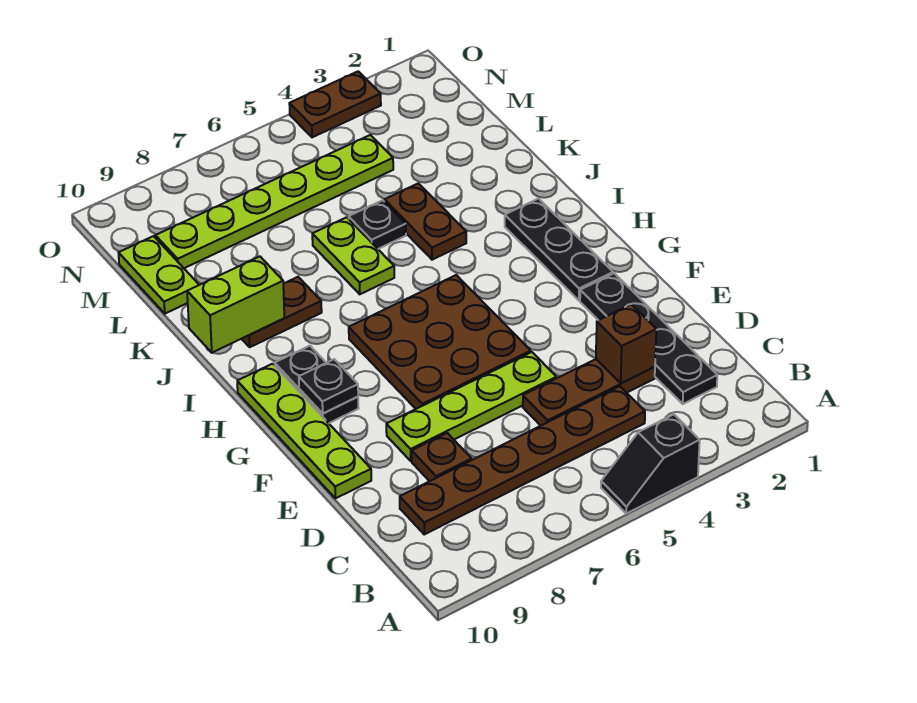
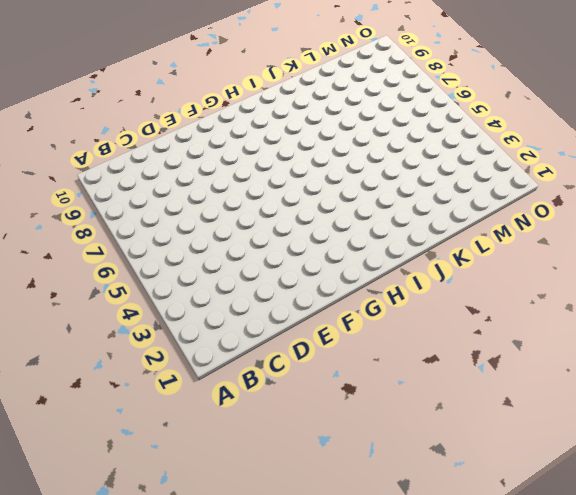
none -> black 1x2 slope [601,414,700,514]
none -> black 1x4 plate [580,273,717,404]
none -> brown 1x6 plate [400,386,645,534]

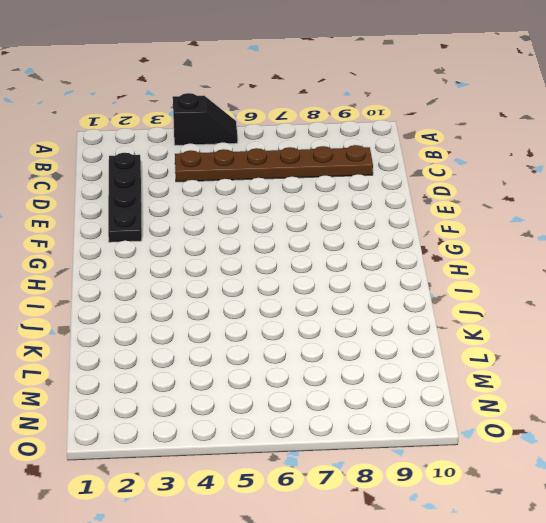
none -> brown 1x3 plate [523,359,655,426]
none -> brown 1x1 plate [412,433,472,481]
none -> lime 1x4 plate [386,352,556,461]

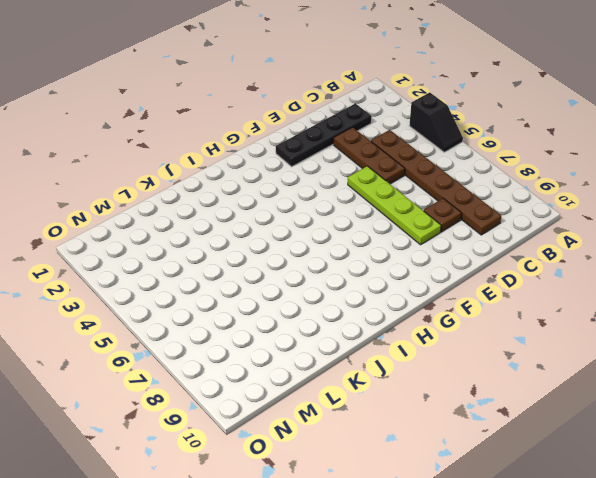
none -> lime 1x4 plate [237,364,371,498]
none -> brown 3x3 plate [349,275,531,409]
none -> black 1x3 plate [505,199,613,300]

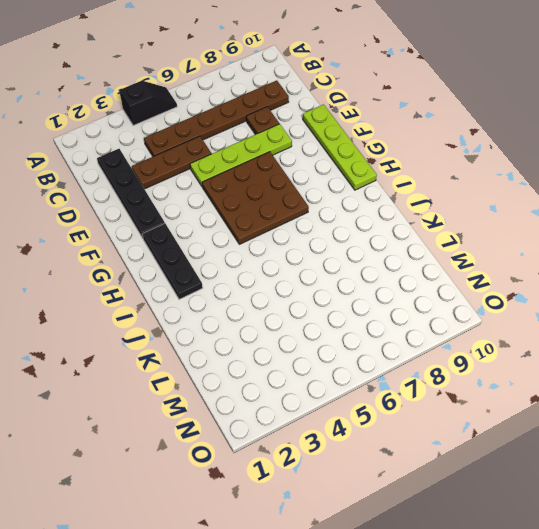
none -> black 1x2 plate [275,346,359,423]
none -> brown 1x2 plate [384,183,466,260]
none -> lime 1x2 plate [312,217,394,294]

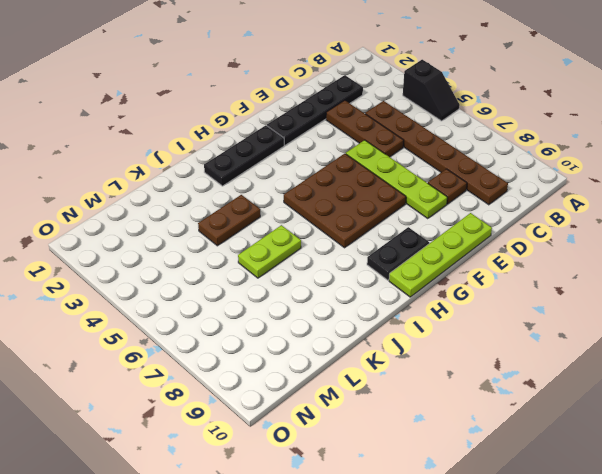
none -> brown 1x2 plate [242,277,322,347]
none -> black 1x1 plate [349,200,406,249]
none -> lime 1x2 plate [119,236,199,314]

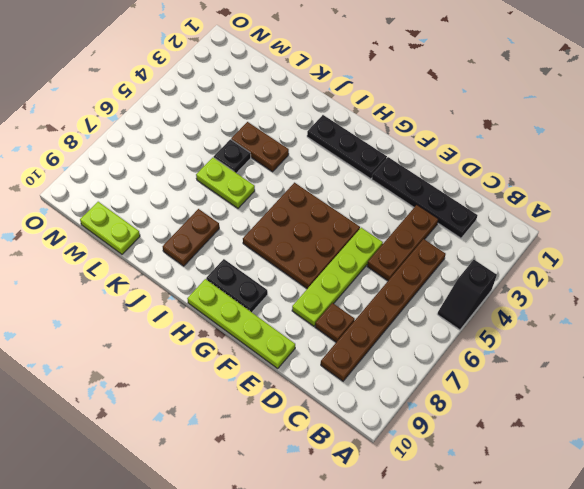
none -> lime 1x6 plate [155,135,393,268]
none -> brown 1x2 plate [289,71,381,137]
none -> brown 1x1 brick [596,304,656,383]

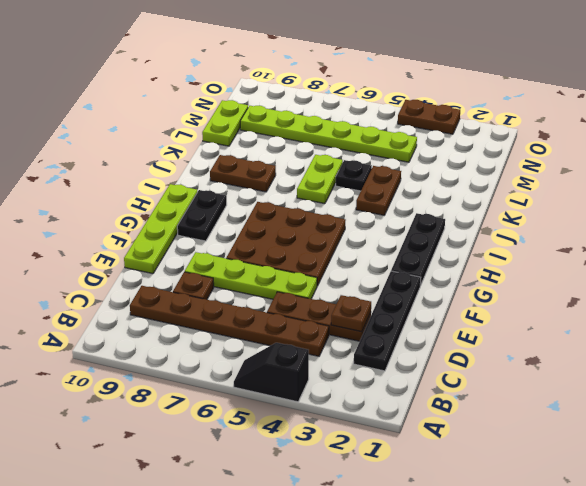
brown 1x1 plate [331,295,371,332] -> brown 1x1 brick [596,304,656,383]
none -> black 1x1 plate [299,359,358,413]
none -> lime 1x2 brick [187,257,284,353]

